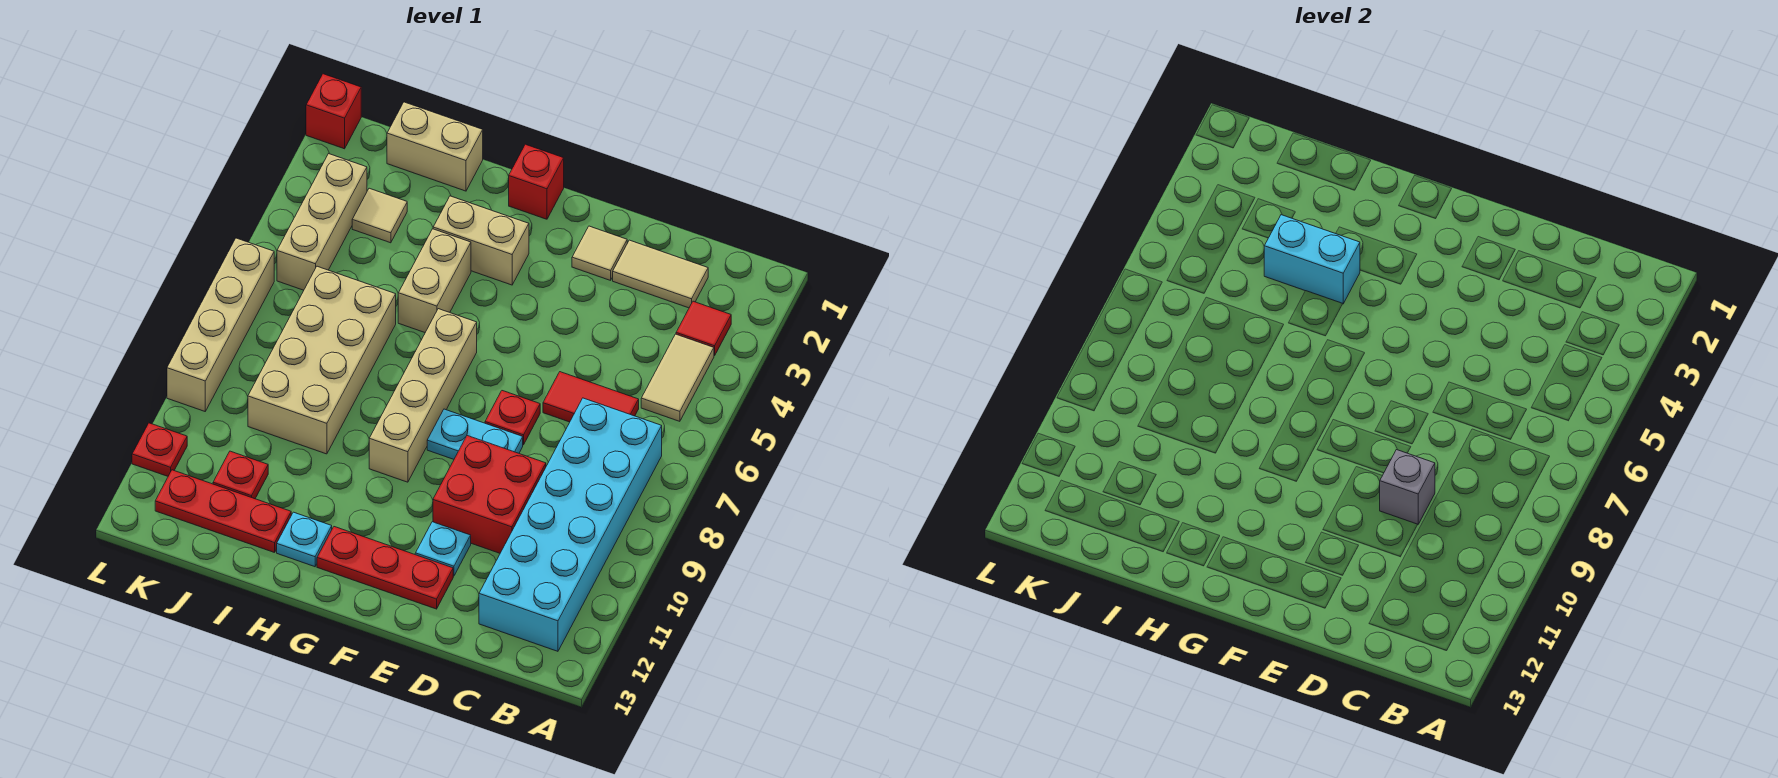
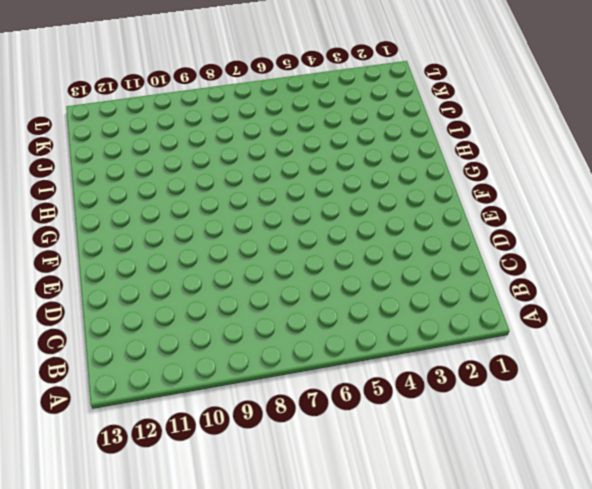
none -> red 1x1 tile [676,301,731,356]
none -> tan 1x2 tile [641,334,714,421]
none -> cyan 2x6 brick [479,398,662,651]

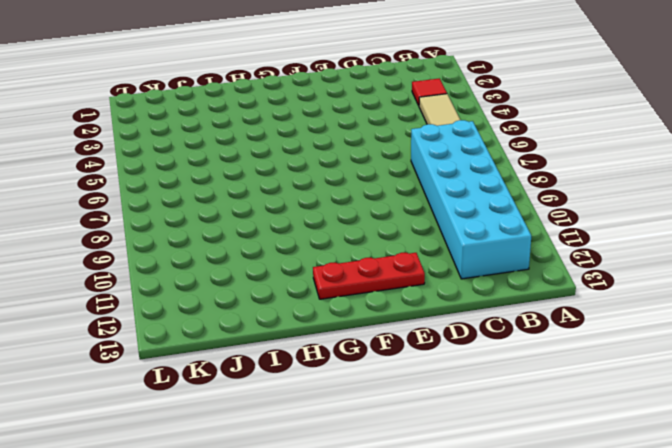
none -> tan 1x2 tile [613,240,708,308]
none -> red 1x2 tile [543,372,639,422]
none -> red 2x2 brick [433,436,546,553]

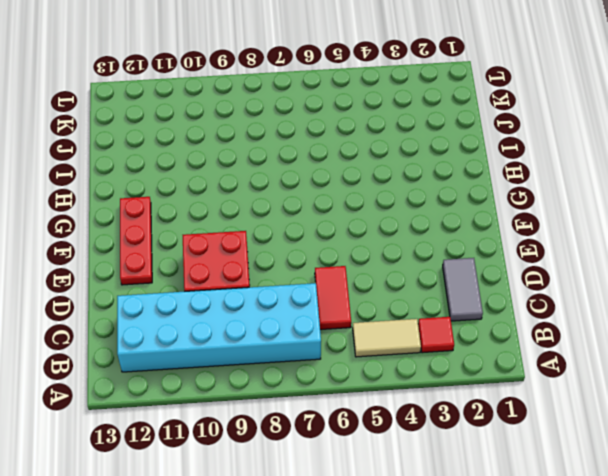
grey 1x2 tile [443,258,483,321] -> tan 1x2 tile [613,240,708,308]
none -> tan 1x1 tile [572,226,627,280]
none -> red 1x1 plate [485,391,540,445]
none -> cyan 1x2 plate [427,409,523,459]

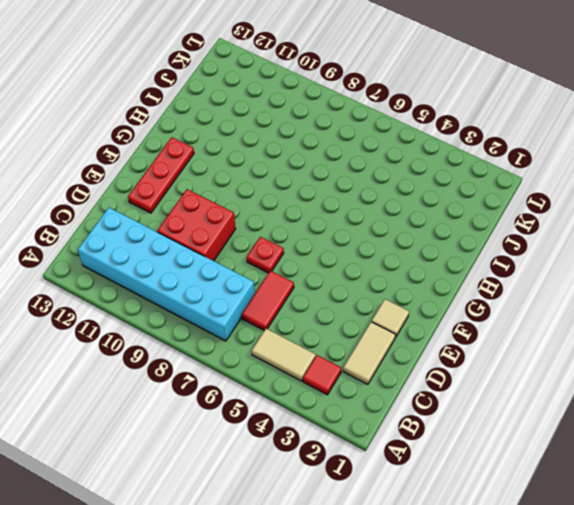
none -> cyan 1x2 plate [427,409,523,459]
none -> cyan 1x1 plate [415,522,471,576]
none -> red 1x1 brick [509,144,564,219]

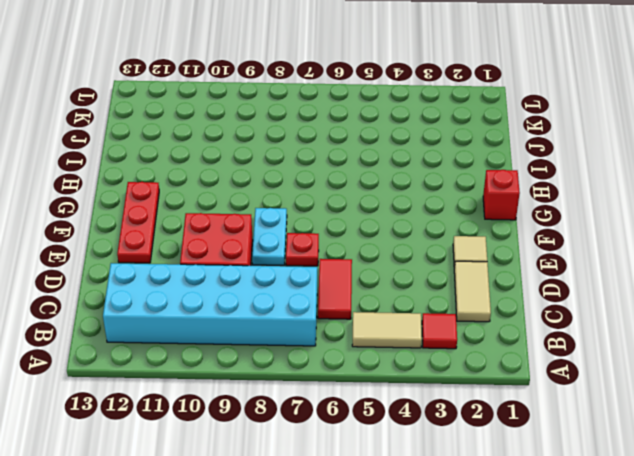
none -> cyan 1x1 plate [415,522,471,576]
none -> tan 1x2 brick [433,196,529,285]
none -> tan 1x4 brick [369,309,477,482]

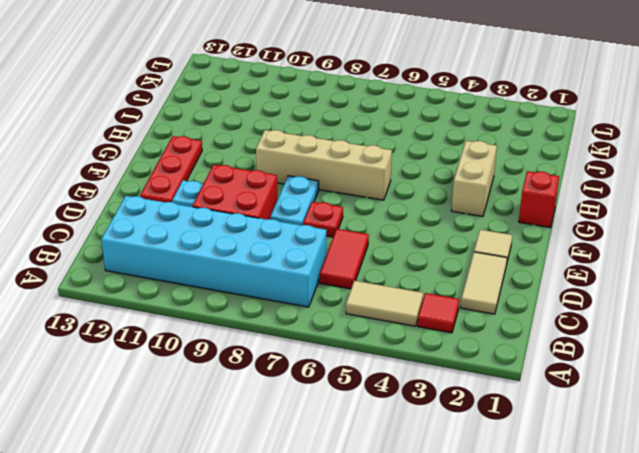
none -> tan 1x2 brick [398,229,471,332]
none -> cyan 1x1 plate [277,512,332,567]
none -> tan 1x2 brick [387,102,483,191]

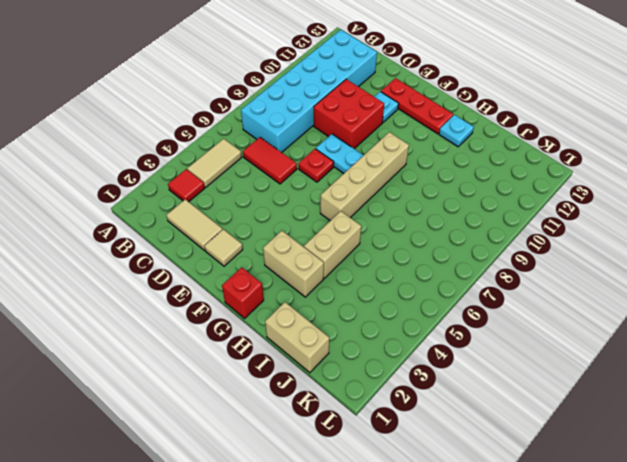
none -> tan 2x4 brick [248,266,396,454]
none -> red 1x3 plate [155,470,291,553]
none -> tan 1x1 tile [352,188,407,243]

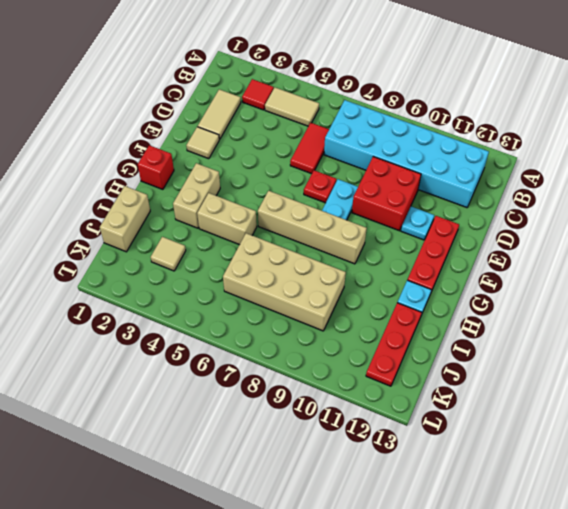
none -> red 1x1 plate [213,451,268,499]
none -> tan 1x3 brick [277,154,367,290]
none -> red 1x1 brick [306,74,361,149]

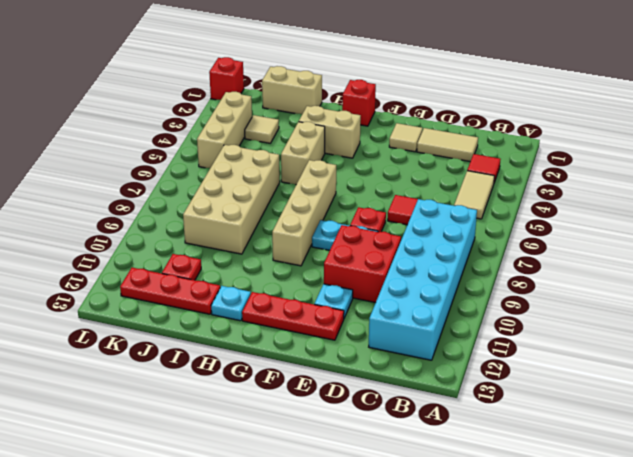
none -> tan 1x4 brick [167,238,274,411]
none -> red 1x1 plate [132,423,187,476]
none -> grey 1x1 brick [1380,450,1435,524]

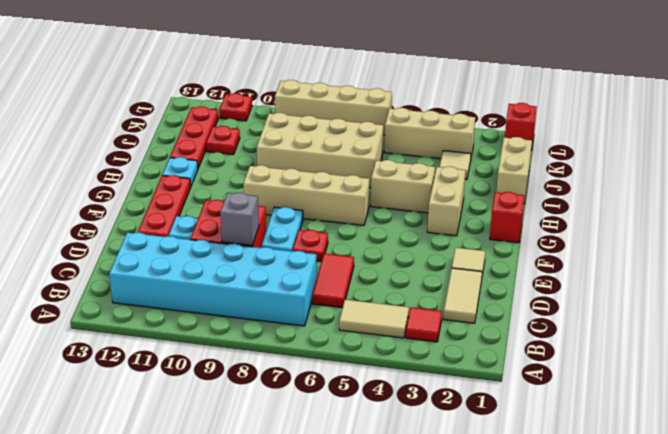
none -> cyan 1x2 brick [1264,215,1360,304]

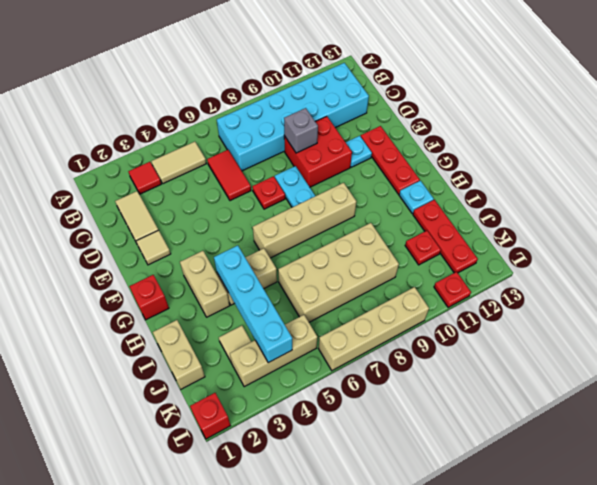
cyan 1x4 brick [214,245,292,363] -> cyan 1x2 brick [1264,215,1360,304]

